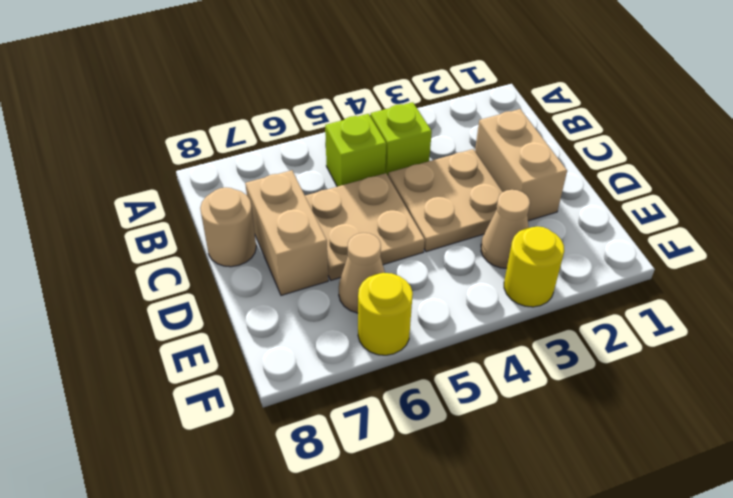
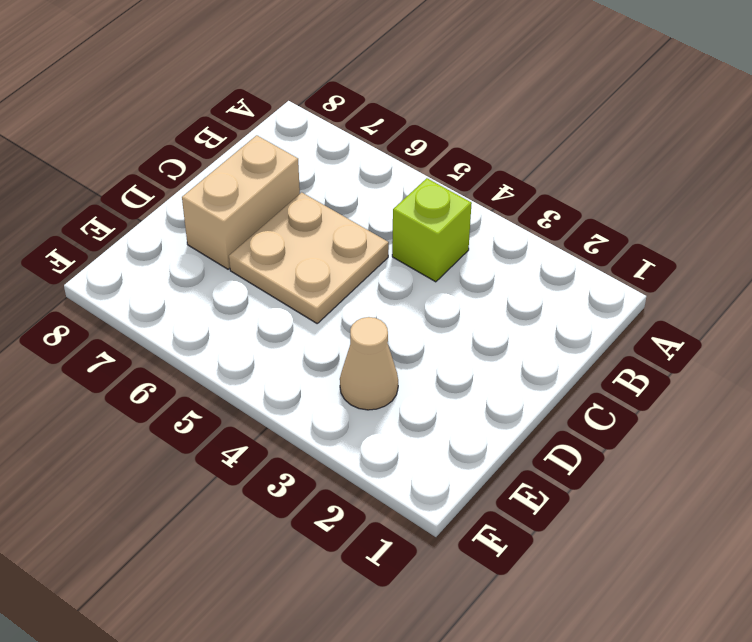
none -> lime 1x1 brick [325,114,386,187]
none -> tan 1x2 brick [475,109,567,221]

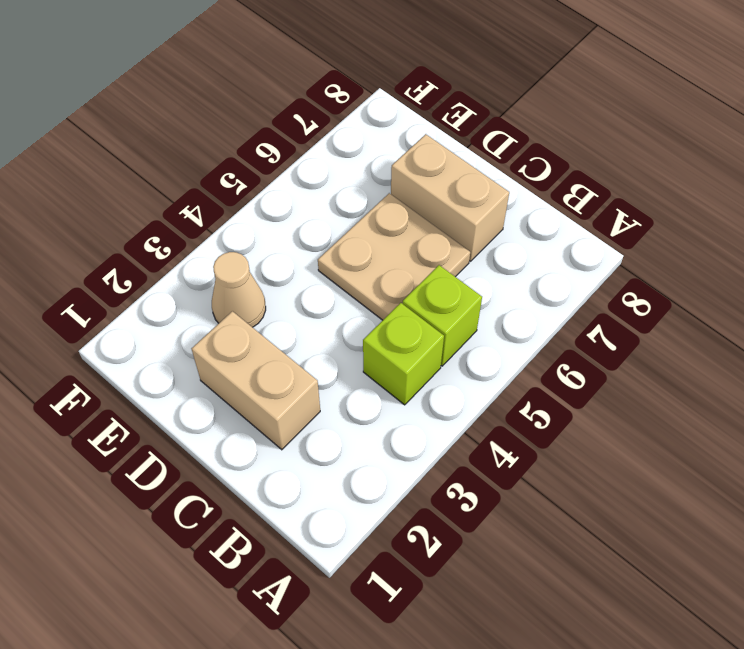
none -> tan 2x2 plate [388,149,502,252]
none -> tan 1x1 round brick [200,188,256,267]

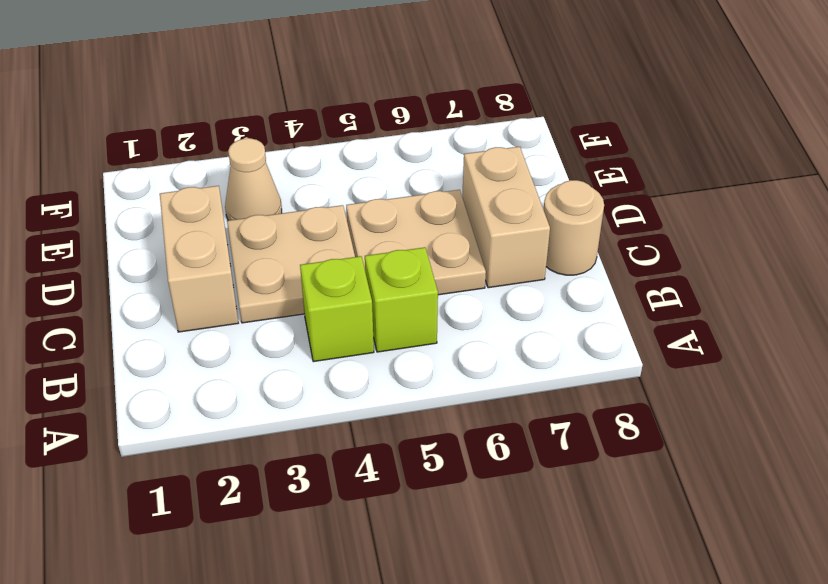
none -> tan 1x1 cone [339,233,385,313]
none -> yellow 1x1 round brick [504,226,564,307]

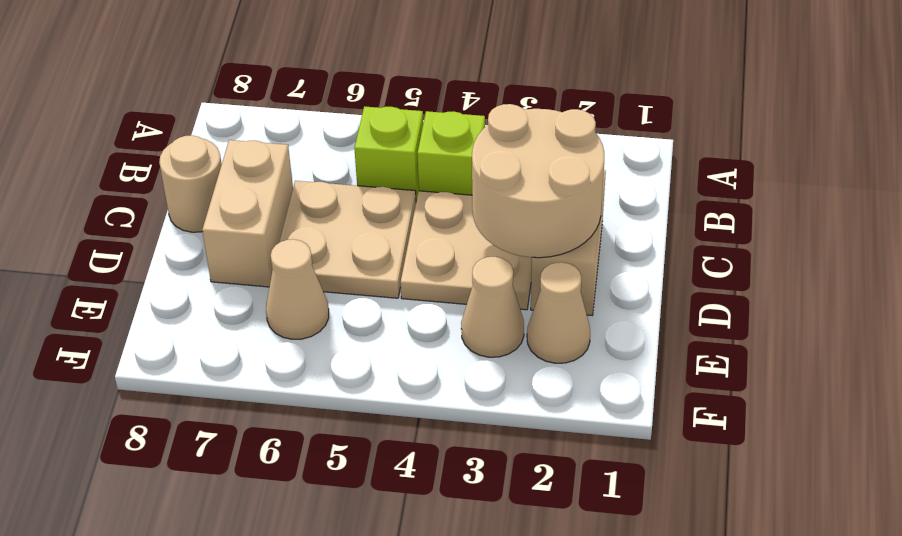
tan 2x2 round brick [472,104,604,258] -> none
tan 1x1 cone [527,262,590,363] -> none
none -> yellow 1x1 round brick [504,226,564,307]
none -> yellow 1x1 round brick [358,273,413,355]

